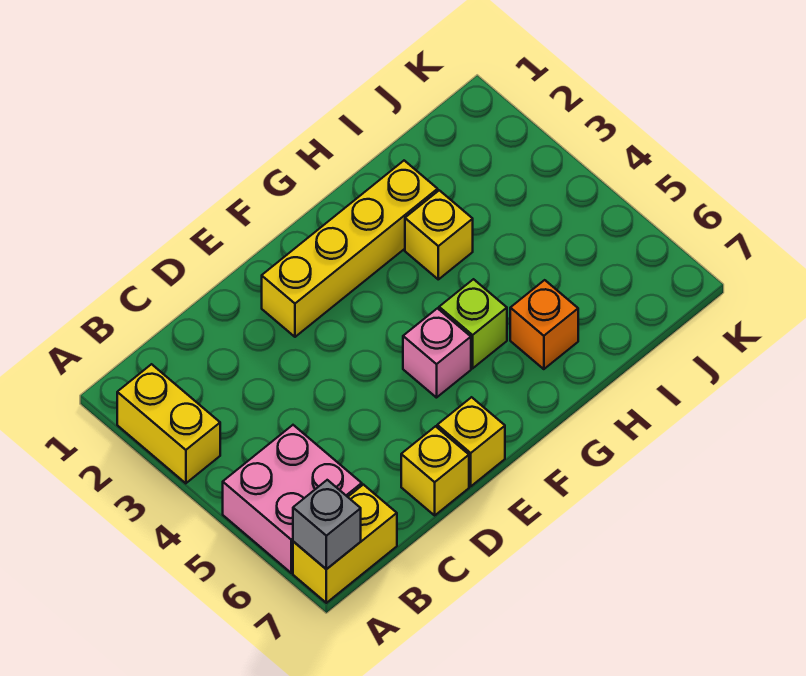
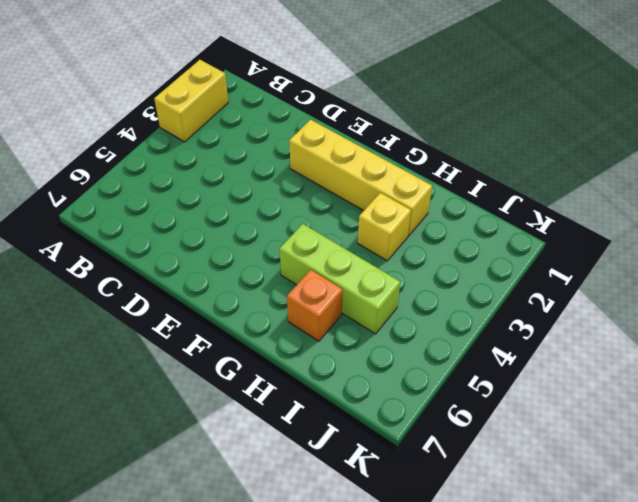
lime 1x3 brick [280,224,400,334] -> lime 1x1 brick [439,279,507,368]
none -> pink 2x2 brick [223,425,362,573]
none -> yellow 1x2 brick [293,485,397,603]

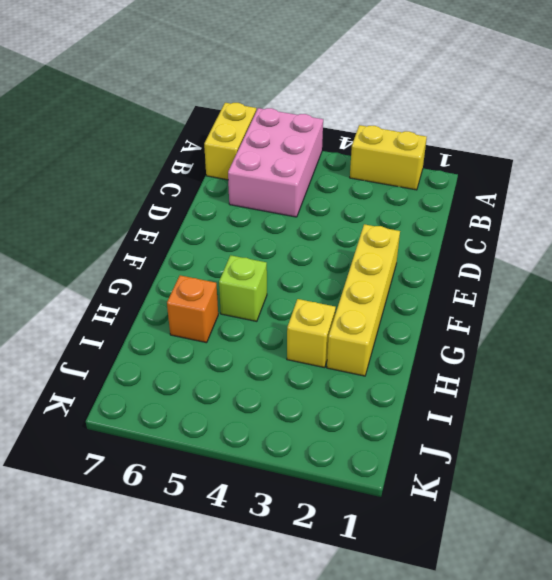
pink 2x3 brick [228,108,323,217] -> pink 2x2 brick [223,425,362,573]
none -> yellow 1x1 brick [401,426,469,515]
none -> yellow 1x1 brick [437,397,505,486]

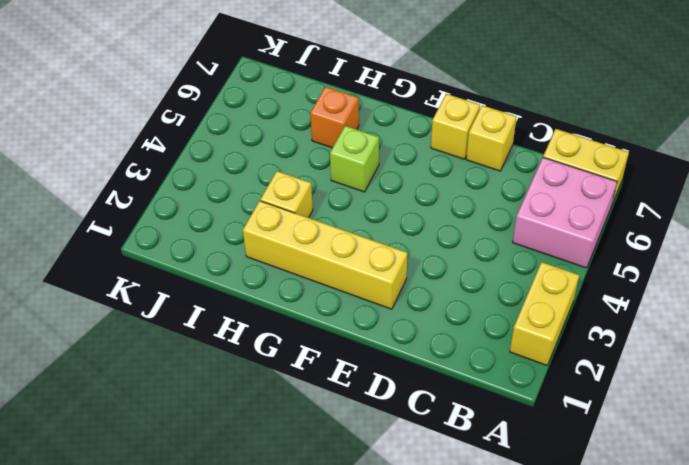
none -> pink 1x1 brick [403,308,471,398]
none -> grey 1x1 brick [293,480,361,569]

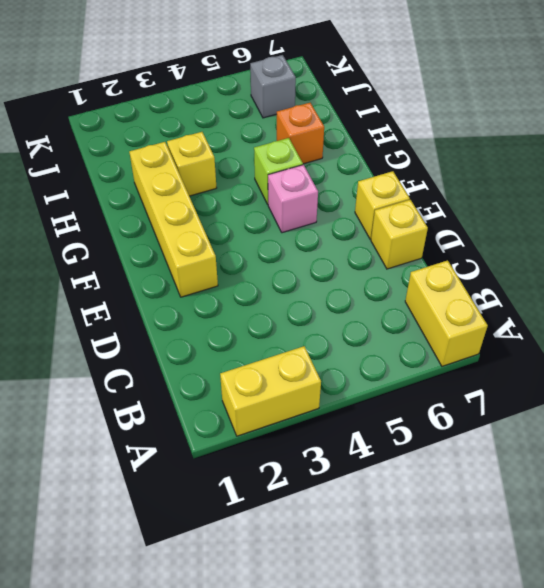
grey 1x1 brick [250,55,296,118] -> grey 1x1 brick moved to [293,480,361,569]
none -> pink 2x2 brick [223,425,362,573]

